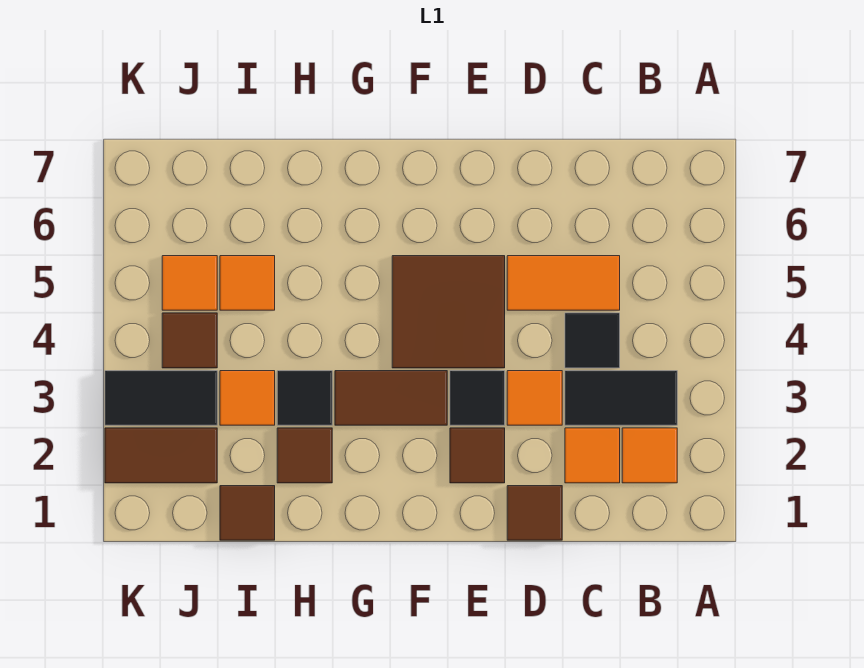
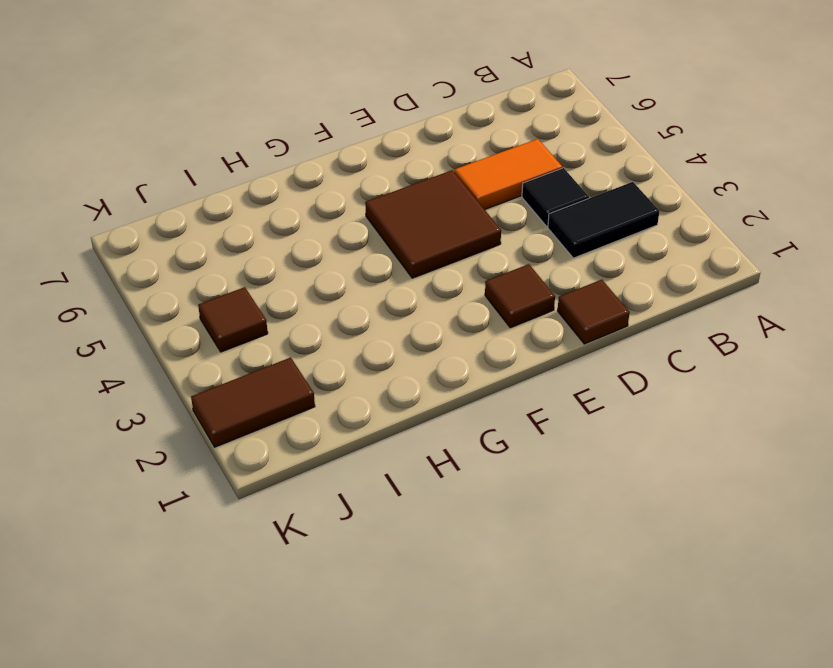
none -> orange 1x1 tile [622,428,677,483]
none -> orange 1x1 tile [565,428,620,483]
none -> orange 1x1 tile [507,371,562,425]

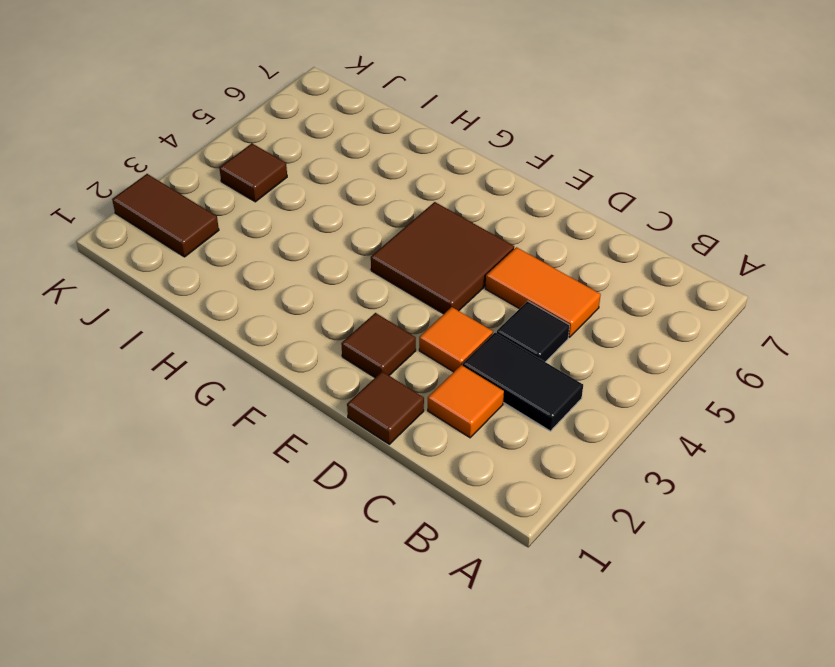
none -> orange 1x1 tile [622,428,677,483]
none -> black 1x1 tile [450,371,505,425]
none -> brown 1x2 tile [335,371,447,425]

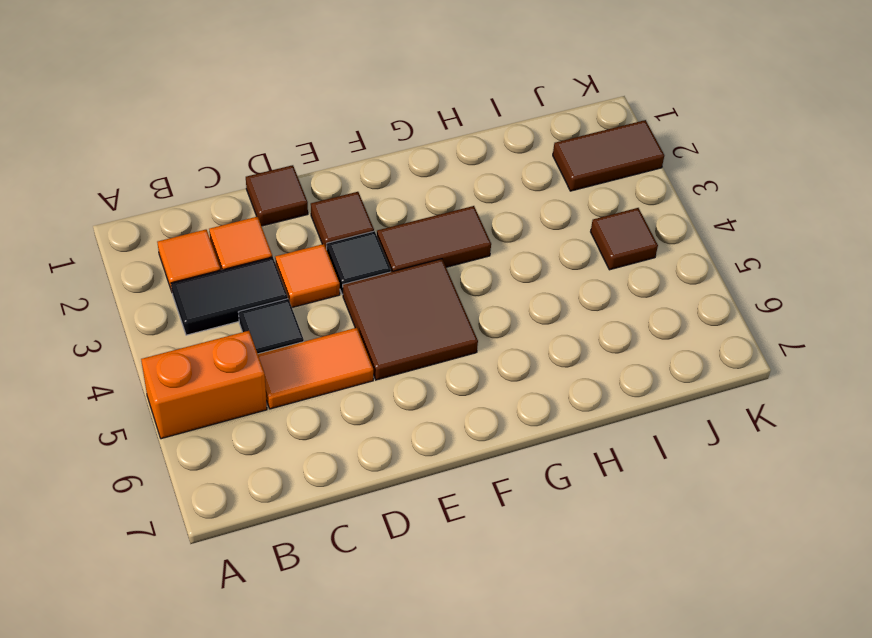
orange 1x2 brick [141,331,267,439] -> none
none -> brown 1x1 tile [277,428,332,483]
none -> black 1x1 tile [277,371,332,425]
none -> brown 1x1 tile [220,486,275,540]

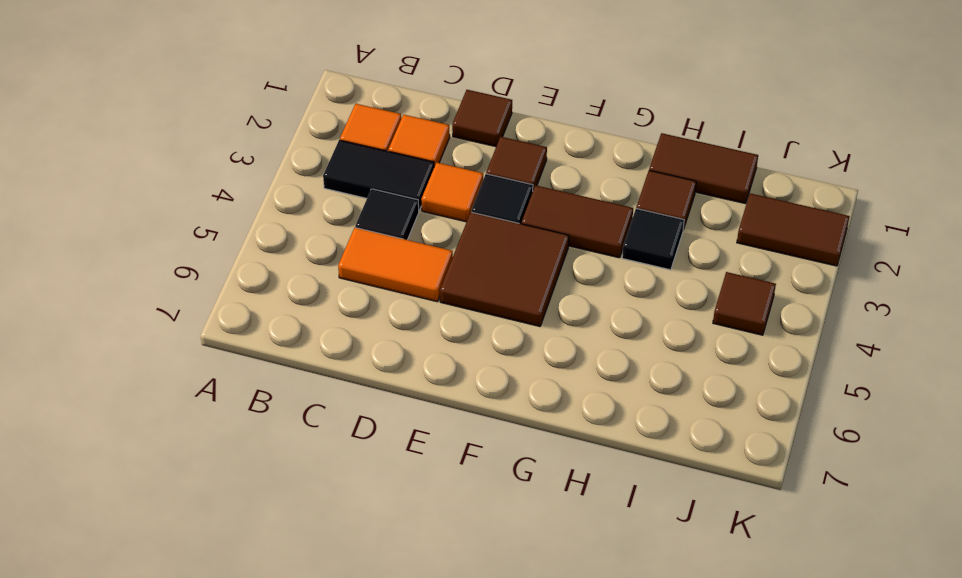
brown 1x2 tile [649,133,758,204] -> brown 1x1 tile [220,486,275,540]
none -> orange 1x1 tile [220,371,275,425]
none -> orange 1x1 tile [220,256,275,310]
none -> black 1x2 tile [105,371,217,425]

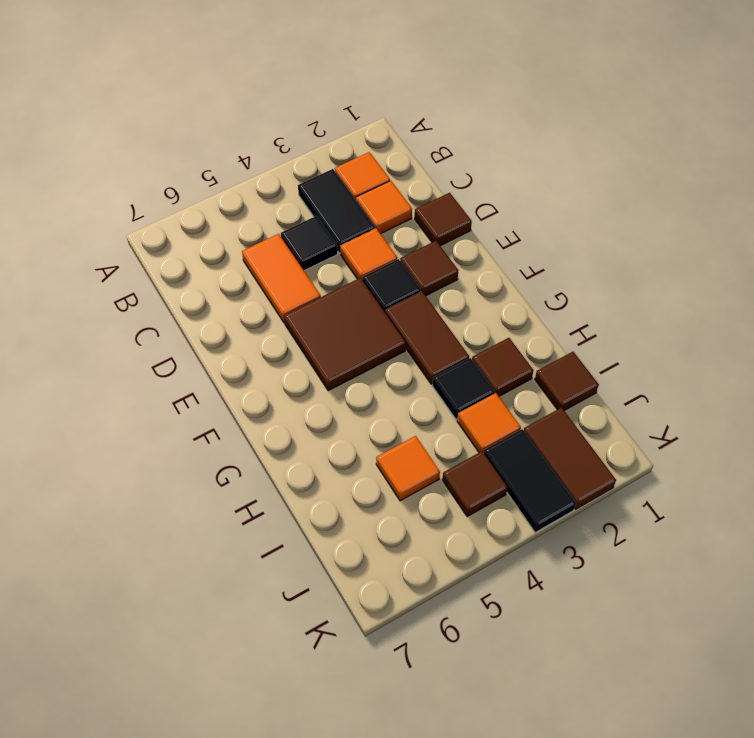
none -> orange 1x1 tile [162,256,217,310]

